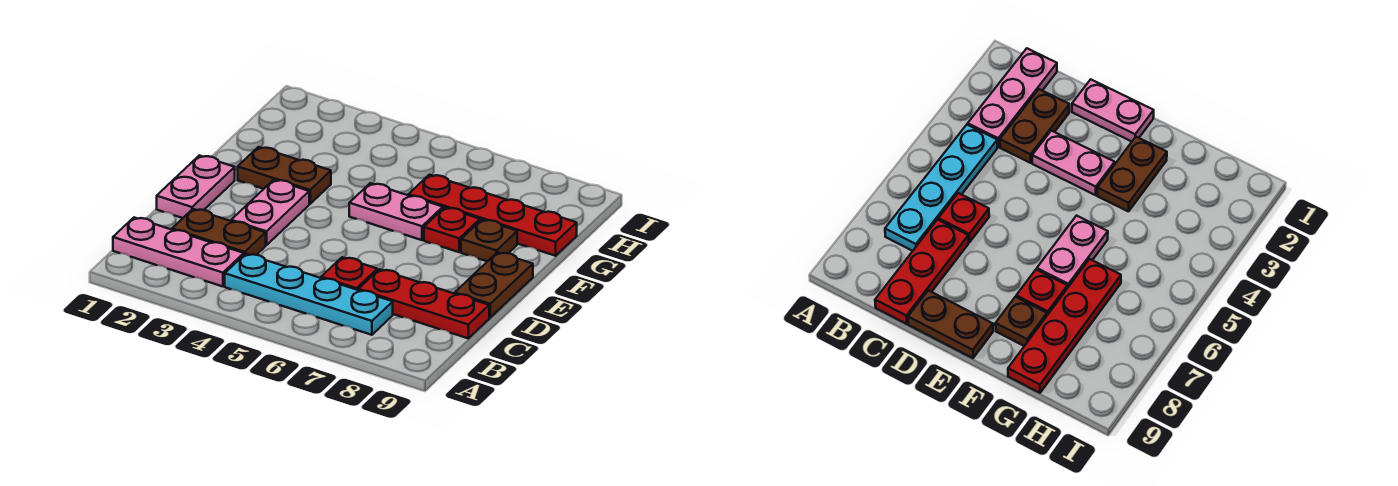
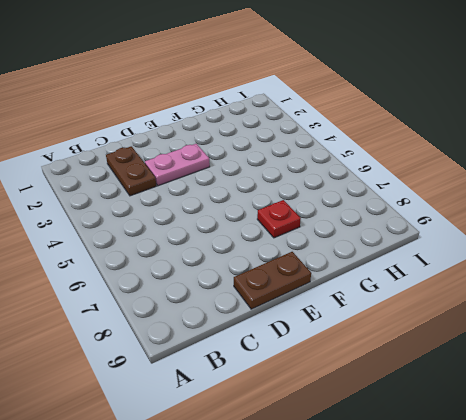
none -> pink 1x3 plate [113,218,244,286]
none -> cyan 1x4 plate [225,254,393,335]
none -> red 1x1 plate [321,257,377,290]

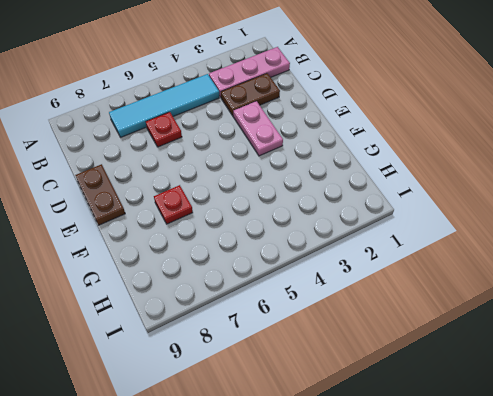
cyan 1x4 tile [109,74,219,137] -> cyan 1x4 plate [225,254,393,335]
none -> red 1x3 plate [358,269,489,338]
none -> pink 1x2 plate [157,155,235,218]
none -> brown 1x2 plate [238,147,331,204]

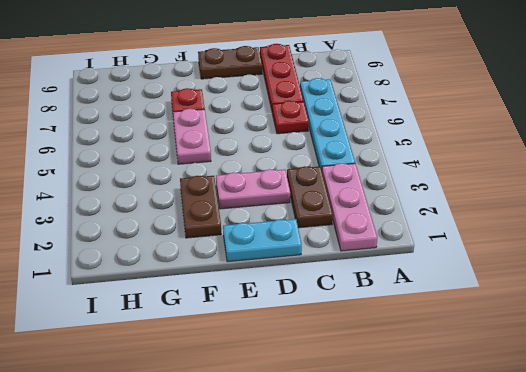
cyan 1x2 plate [223,219,302,262] -> pink 1x2 plate [157,155,235,218]
none -> brown 1x1 plate [461,220,517,261]
none -> red 1x4 plate [408,175,577,256]

